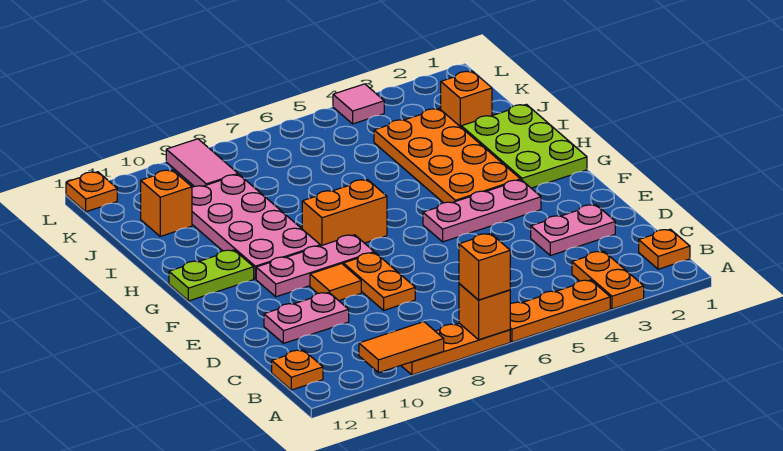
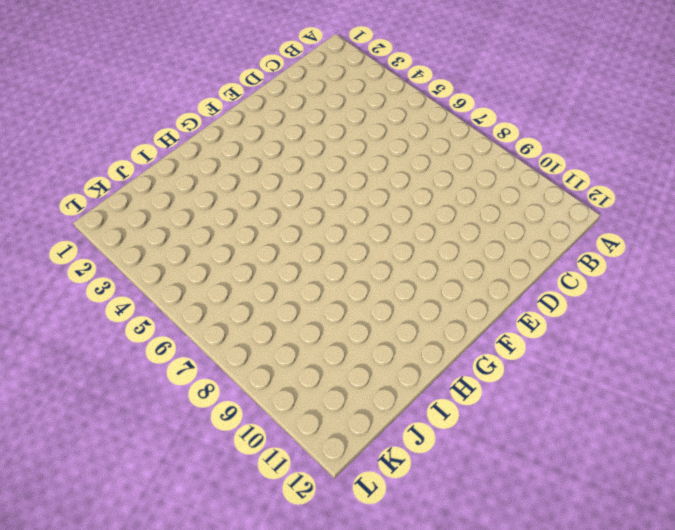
none -> orange 1x2 plate [572,251,644,309]
none -> orange 1x3 plate [510,280,610,342]
none -> orange 1x3 plate [401,323,510,375]

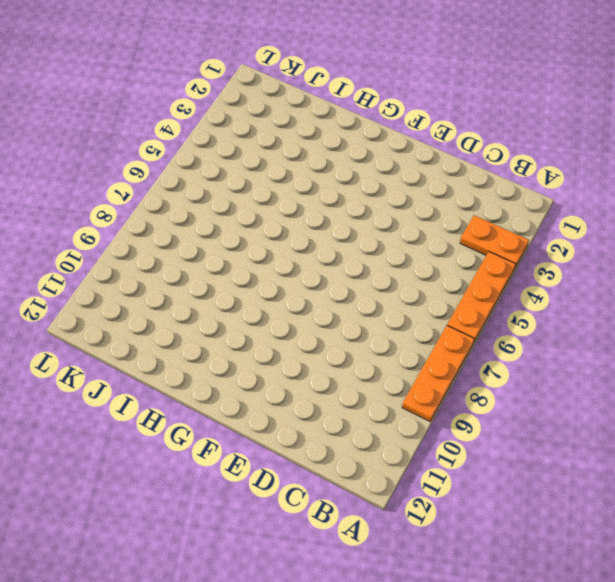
none -> orange 1x1 plate [639,229,690,269]
none -> orange 1x1 plate [272,350,323,390]
none -> pink 1x2 plate [531,205,615,256]

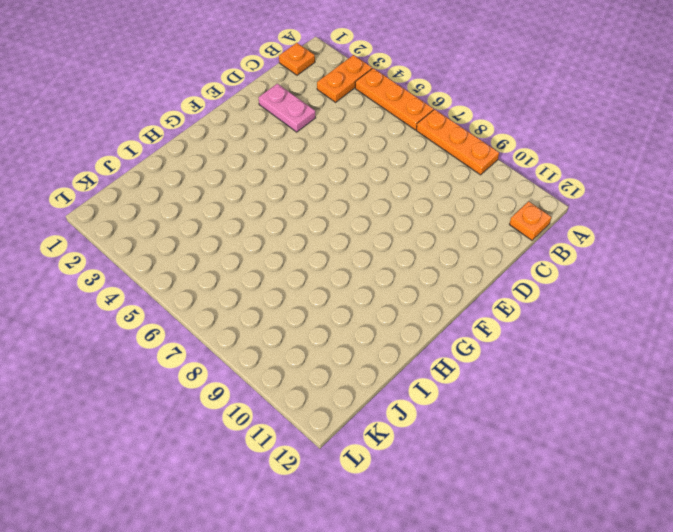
none -> orange 1x2 plate [343,253,415,310]
none -> pink 1x2 plate [264,292,349,343]
none -> orange 1x1 tile [310,264,361,301]

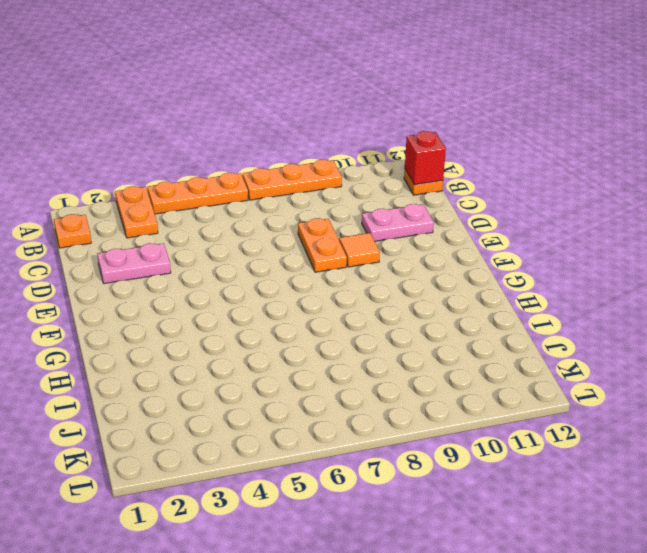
red 1x1 brick [405,131,446,185] -> none
none -> pink 1x3 plate [423,180,541,242]
none -> pink 1x3 plate [256,235,374,297]
none -> lime 2x3 plate [461,104,587,188]

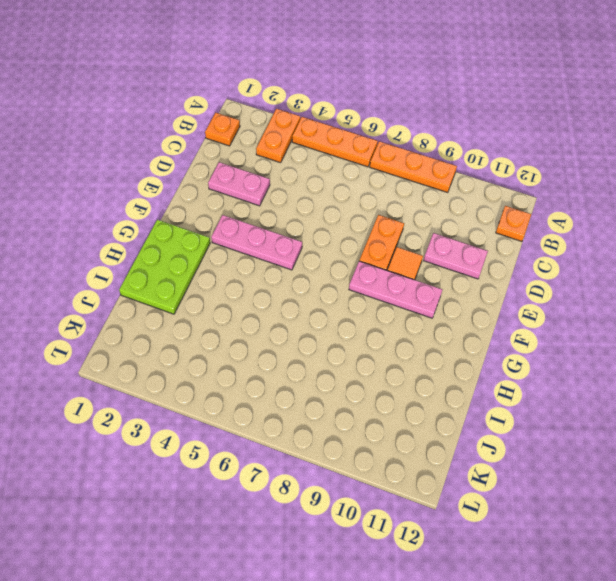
none -> orange 2x4 plate [374,109,520,203]
none -> orange 1x2 brick [302,179,387,246]
none -> pink 2x4 plate [192,175,320,279]

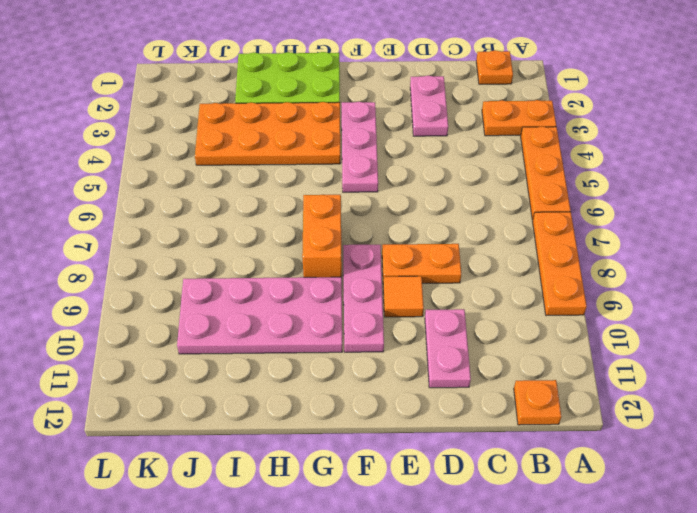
none -> lime 1x2 plate [169,250,254,301]
none -> orange 1x1 brick [441,71,492,127]
none -> orange 1x1 brick [141,170,192,236]

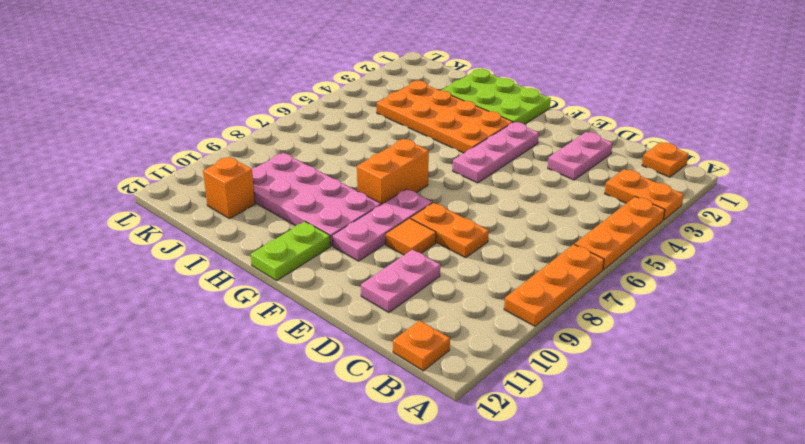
none -> orange 1x1 brick [441,71,492,127]
none -> pink 1x2 tile [166,139,238,187]
none -> pink 1x1 tile [333,84,384,124]

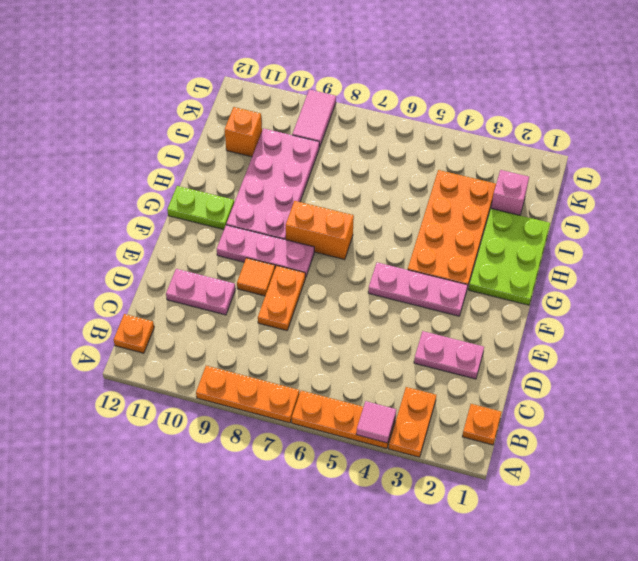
pink 1x1 tile [356,401,396,443] -> pink 1x1 tile moved to [333,84,384,124]
pink 1x1 brick [491,170,529,215] -> orange 1x1 brick [441,71,492,127]
none -> orange 1x1 plate [66,172,117,212]
none -> orange 1x1 brick [459,284,510,340]
none -> orange 1x2 tile [359,322,444,373]

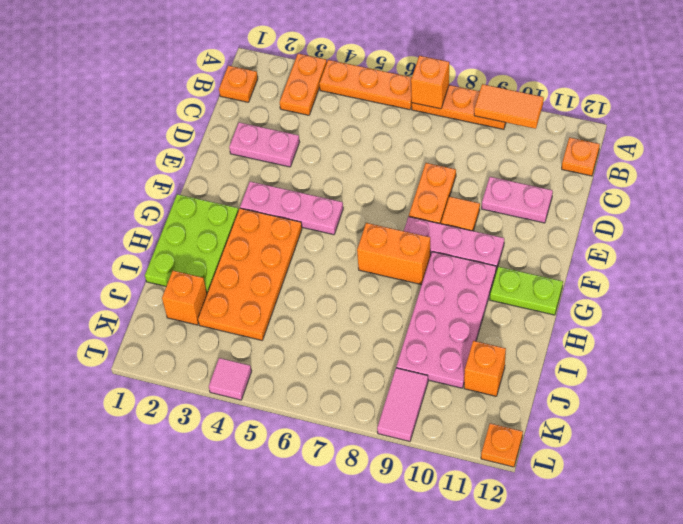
none -> orange 1x1 brick [459,233,510,300]

